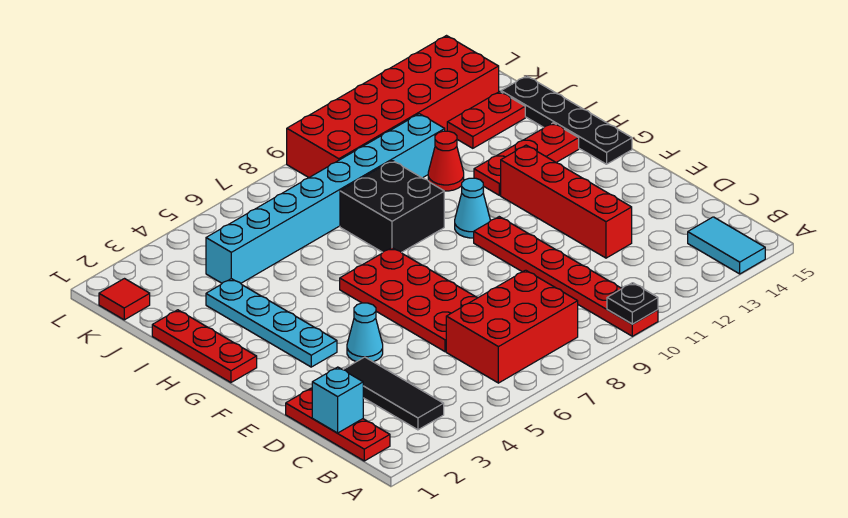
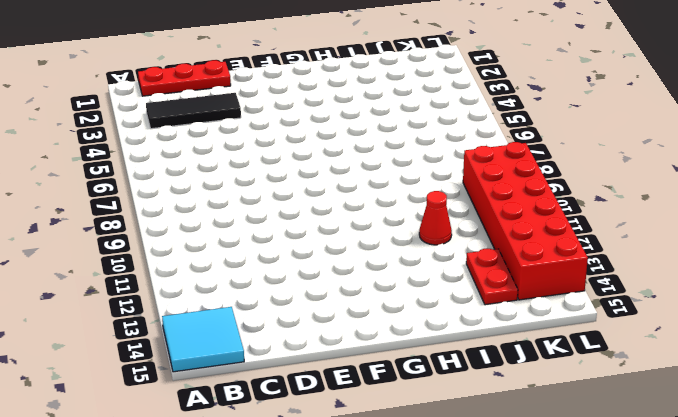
cyan 2x2 tile [162,307,244,372] -> cyan 1x2 tile [688,217,765,274]
none -> red 1x6 plate [474,217,658,336]
none -> red 2x3 brick [446,270,578,383]
none -> red 2x4 plate [340,248,478,352]

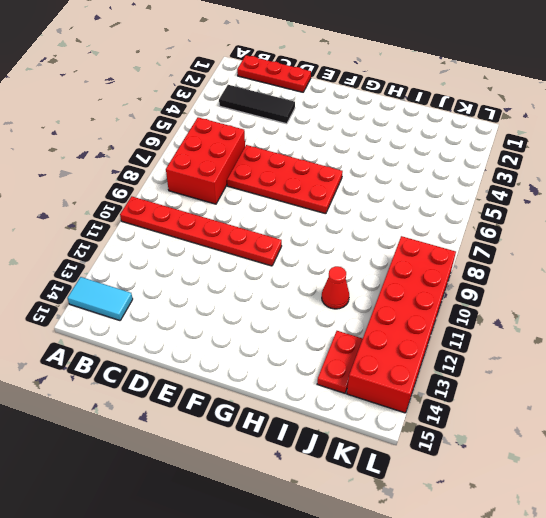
none -> red 1x4 brick [501,145,632,258]
none -> cyan 1x1 cone [347,303,383,362]
none -> cyan 1x4 plate [206,279,337,367]

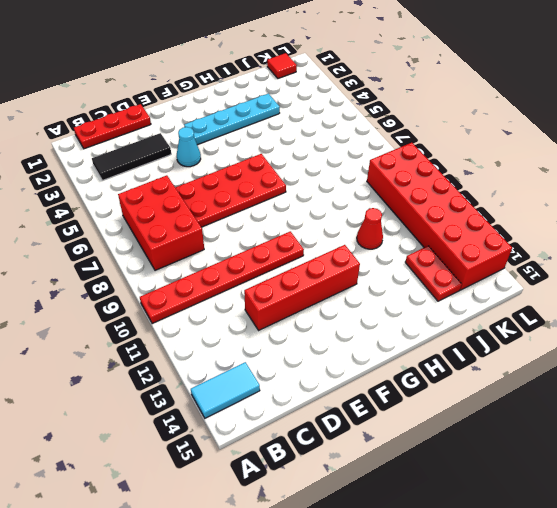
none -> red 1x3 plate [152,310,257,383]
none -> cyan 1x1 cone [455,178,490,238]
none -> black 1x4 plate [501,76,632,164]

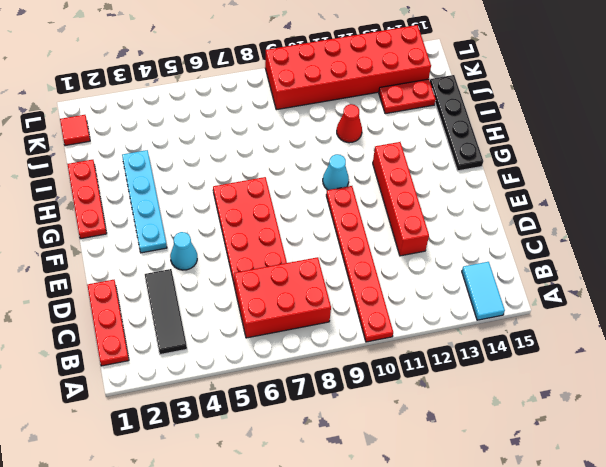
none -> black 2x2 brick [340,161,444,252]
none -> red 1x3 plate [474,123,579,195]
none -> cyan 1x8 brick [206,114,445,283]

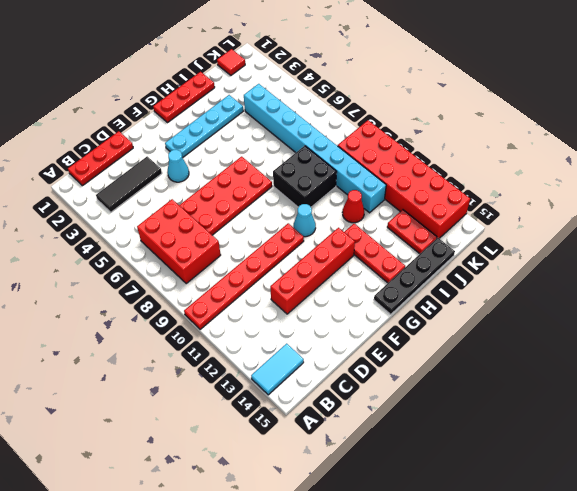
none -> black 1x1 plate [607,283,658,324]
none -> cyan 1x1 brick [312,367,363,433]

